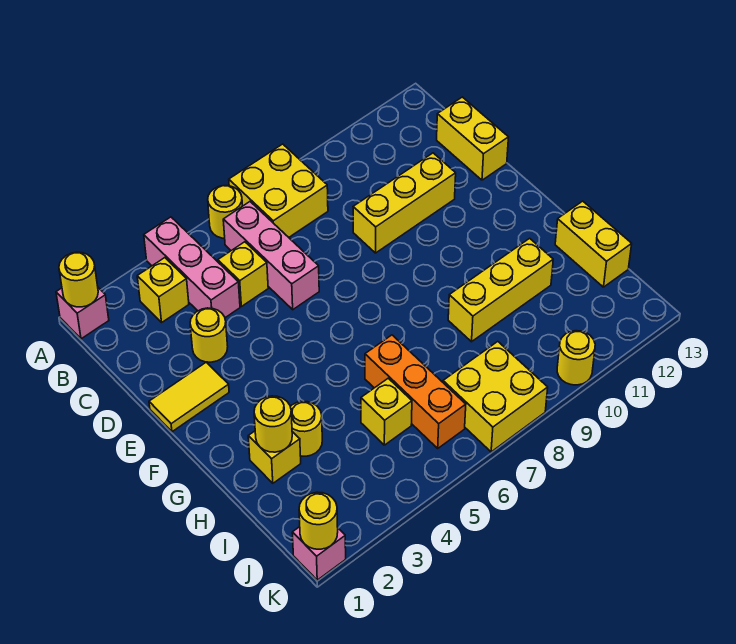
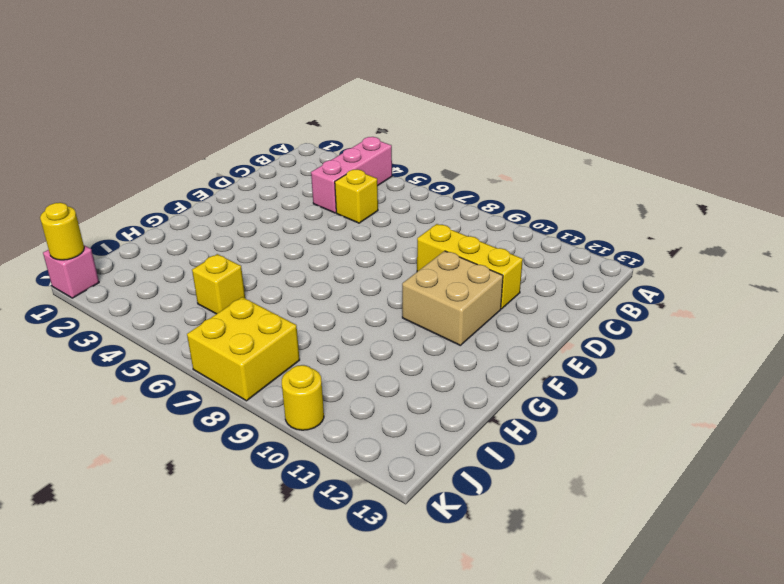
tan 2x2 brick [402,251,503,345] -> none
none -> pink 1x1 brick [56,288,109,339]
none -> yellow 1x1 round brick [208,186,242,238]
none -> yellow 2x2 brick [229,144,328,237]

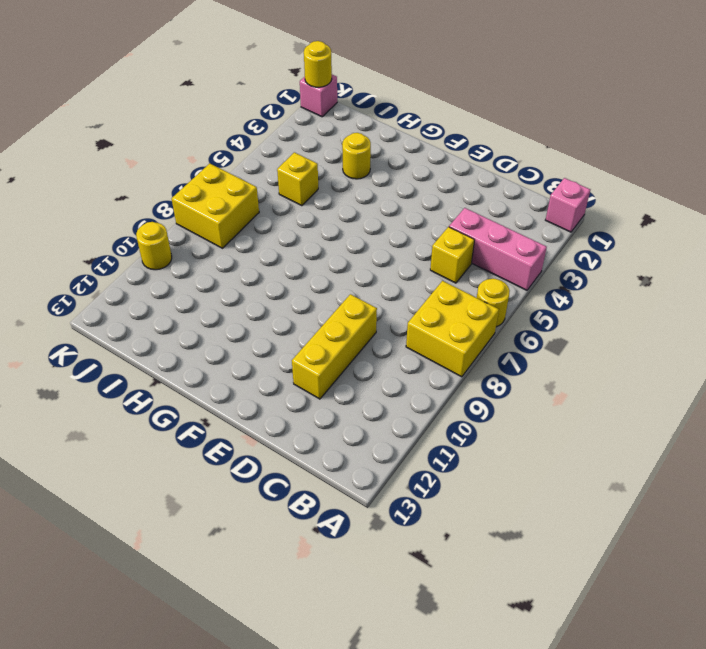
none -> yellow 1x1 brick [137,258,189,322]
none -> pink 1x3 brick [223,202,319,310]
none -> yellow 1x2 brick [437,97,508,180]

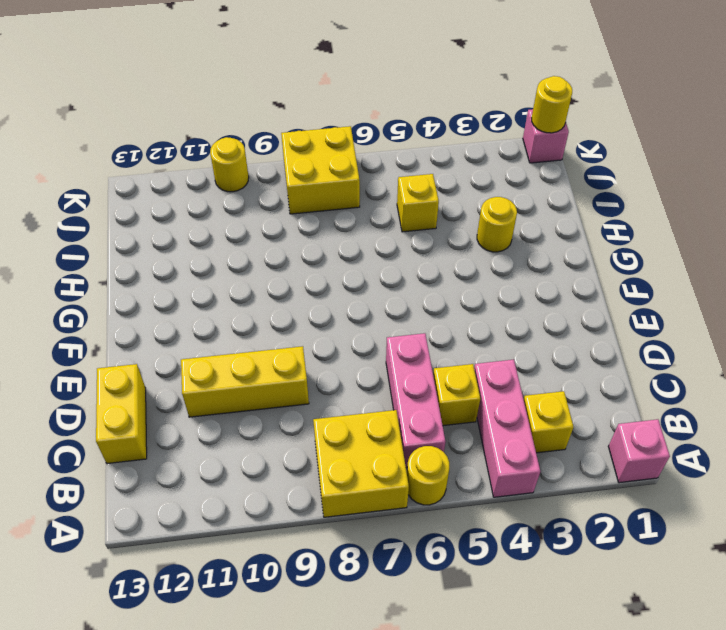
none -> yellow 1x1 round brick [190,308,228,362]
none -> yellow 1x2 tile [149,362,229,432]
none -> yellow 1x1 brick [248,431,301,483]

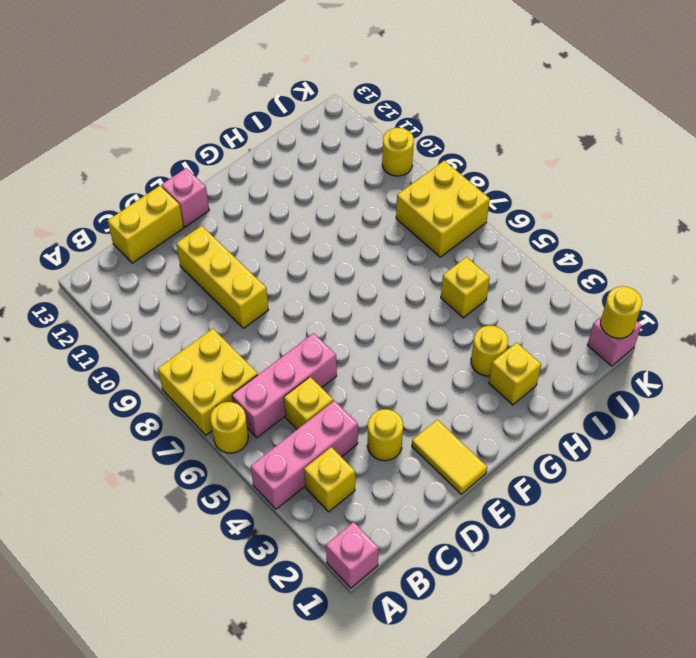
pink 1x1 brick [161,168,209,227] -> none
none -> orange 1x3 brick [365,335,466,448]
none -> yellow 1x3 brick [448,238,553,342]
none -> yellow 1x2 brick [555,201,632,287]

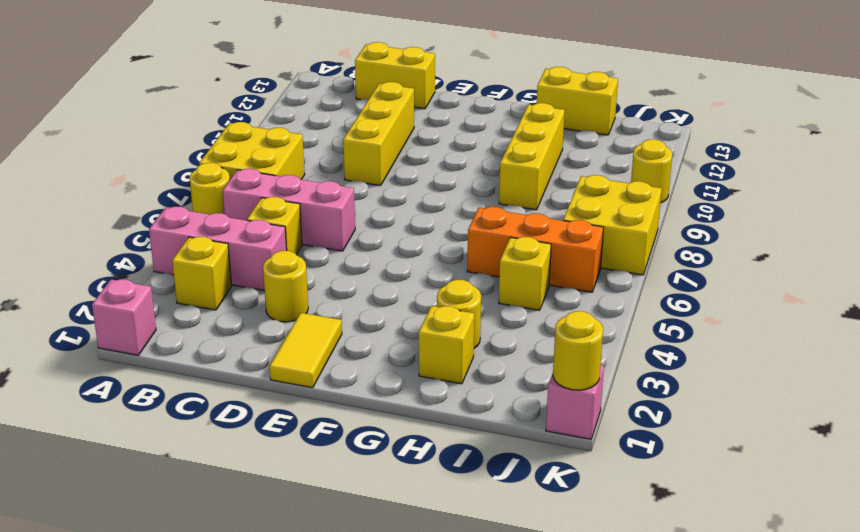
none -> yellow 1x1 round brick [59,252,98,307]
none -> yellow 1x1 round brick [254,396,292,452]

